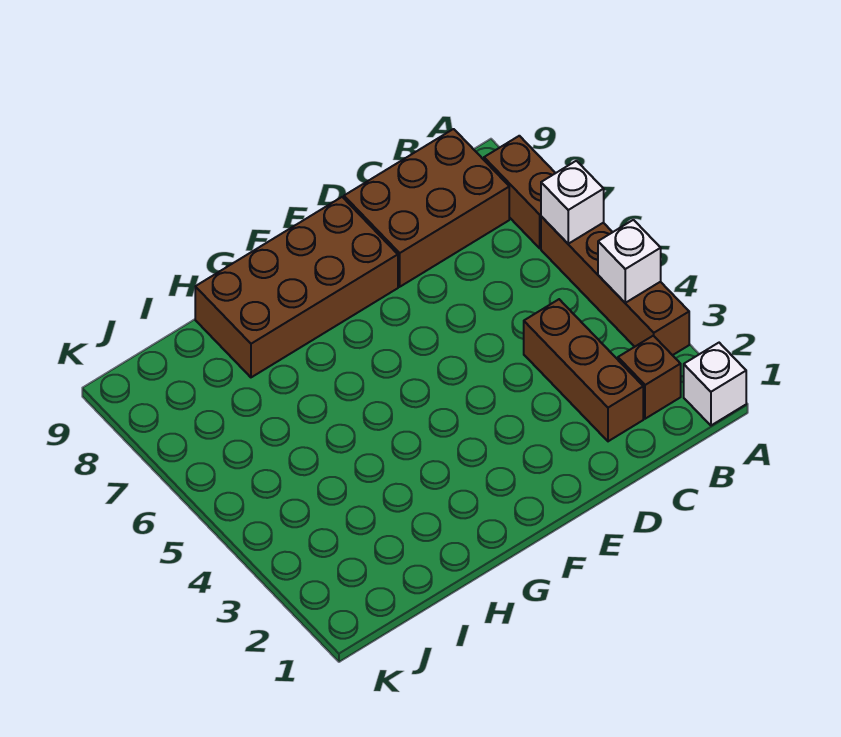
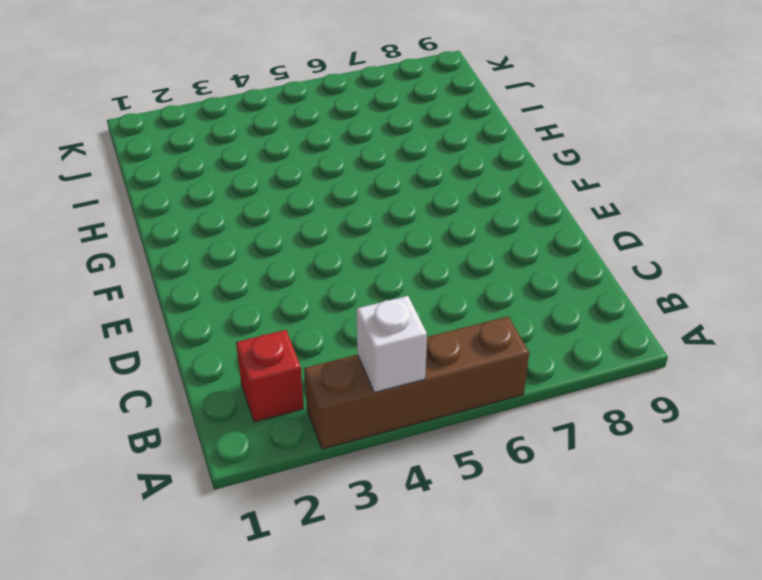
red 1x1 brick [236,330,304,422] -> brown 1x1 brick [618,336,681,419]
none -> white 1x1 brick [684,343,746,425]
none -> brown 1x2 brick [484,136,555,248]

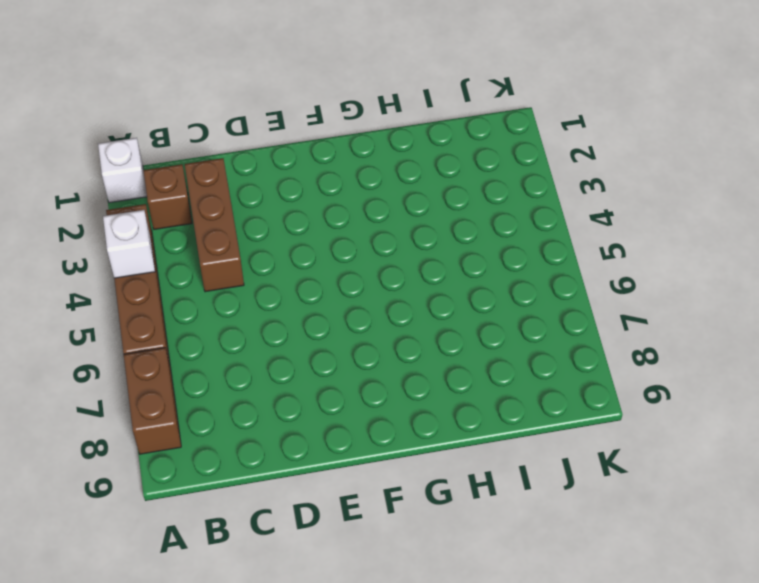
none -> brown 2x3 brick [344,129,509,287]
none -> brown 2x4 brick [195,197,398,377]

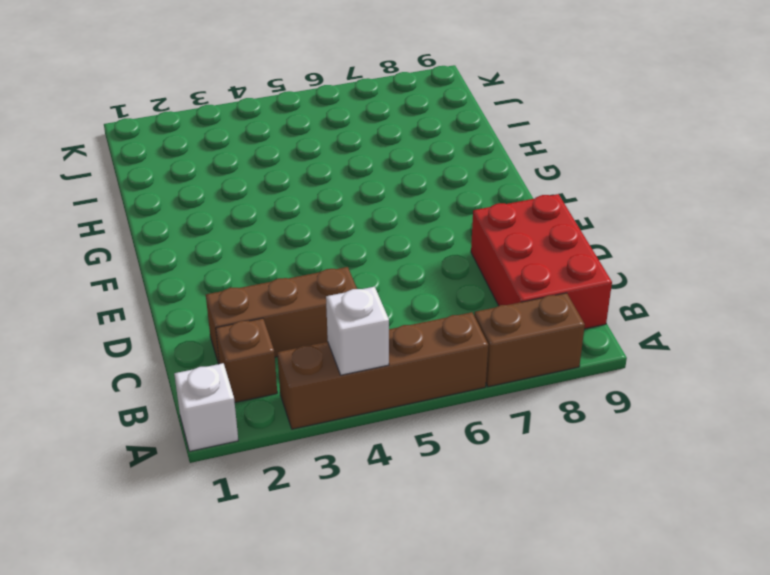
red 2x3 brick [471,194,612,329] -> brown 2x3 brick [344,129,509,287]
none -> brown 2x4 brick [195,197,398,377]
none -> white 1x1 brick [541,161,604,244]

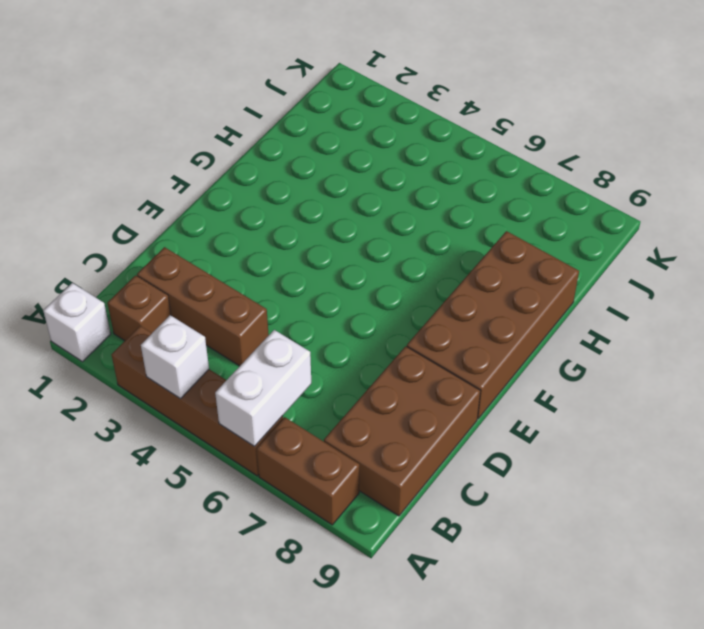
white 1x2 brick [215,330,311,447] -> white 1x1 brick [541,161,604,244]

